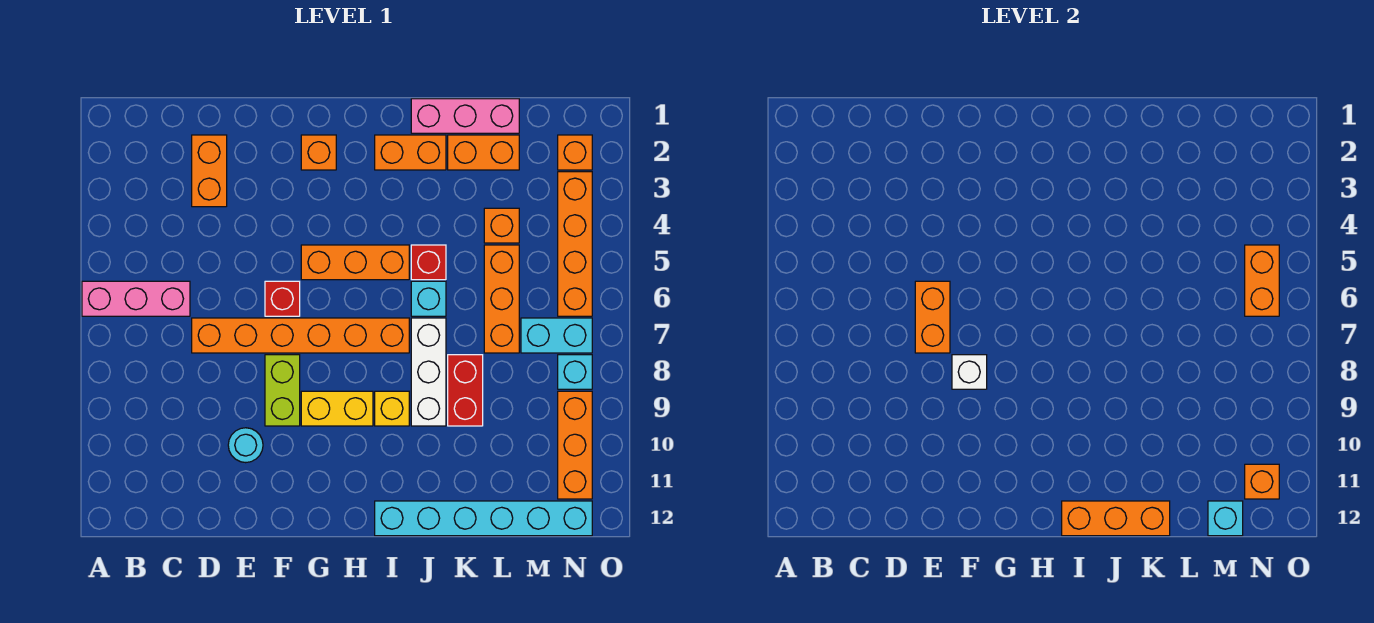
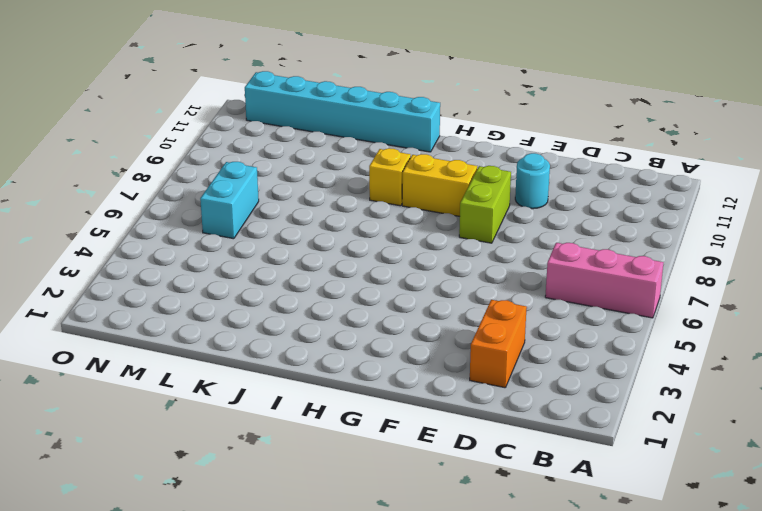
cyan 1x2 brick [200,162,259,239] -> cyan 1x2 brick turned to [521,318,592,353]
none -> orange 1x6 brick [192,318,409,353]
none -> red 1x1 brick [265,281,300,316]
none -> orange 1x1 brick [301,135,336,170]
none -> orange 1x3 brick [301,245,409,280]

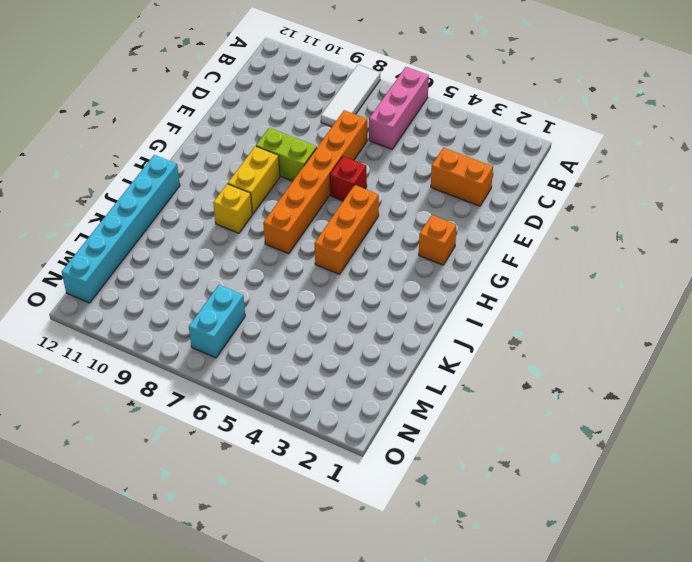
white 1x3 tile [321,65,380,126] -> none
none -> cyan 1x1 round brick [228,428,263,463]
none -> orange 1x2 brick [375,135,446,170]
none -> pink 1x3 brick [411,99,519,133]
none -> red 1x1 brick [411,245,446,280]

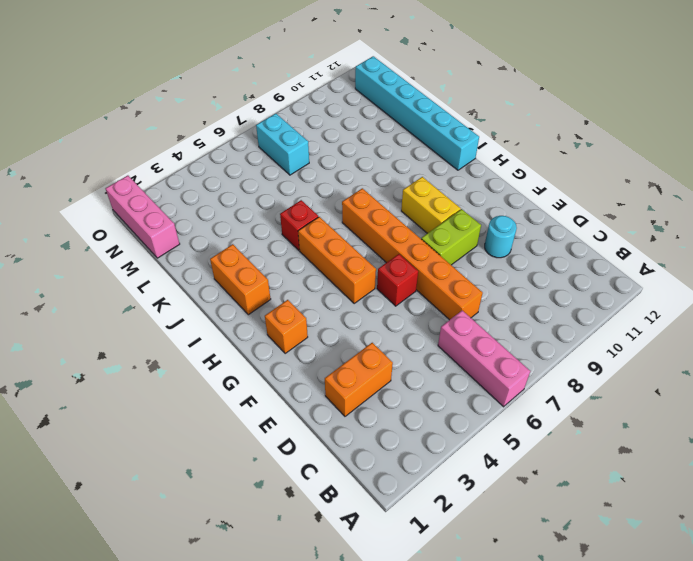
pink 1x3 brick [105,176,180,258] -> pink 1x3 brick moved to [411,99,519,133]
none -> yellow 1x1 brick [375,391,409,426]
none -> cyan 1x1 brick [411,281,446,316]
none -> white 1x3 brick [411,318,446,426]
none -> orange 1x2 brick [448,135,519,170]

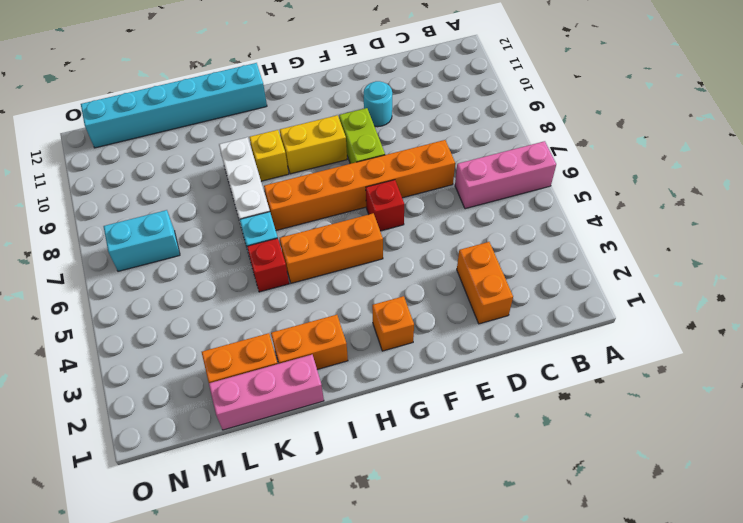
none -> red 1x2 brick [448,355,483,426]
none -> orange 1x1 brick [484,208,519,243]
none -> orange 1x3 brick [484,245,519,353]
none -> orange 1x1 brick [558,135,592,170]

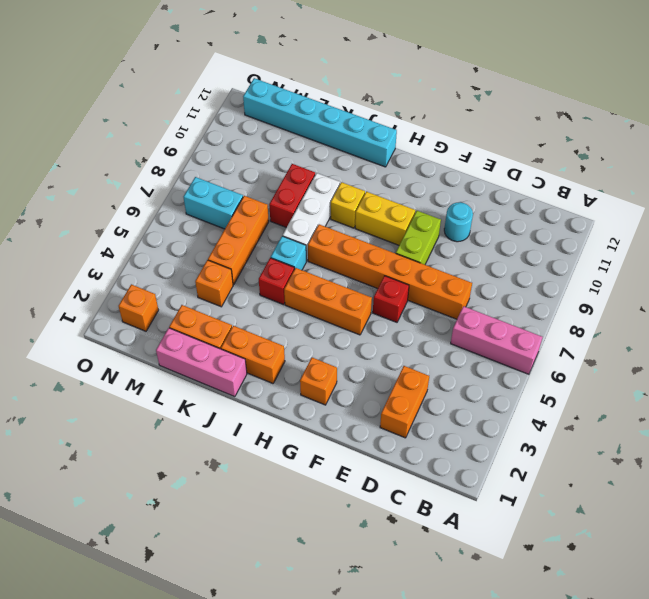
none -> orange 1x4 brick [558,172,592,316]
none -> cyan 1x1 brick [558,355,592,389]
none -> orange 1x3 brick [558,391,592,499]
none -> orange 1x2 brick [915,281,950,353]

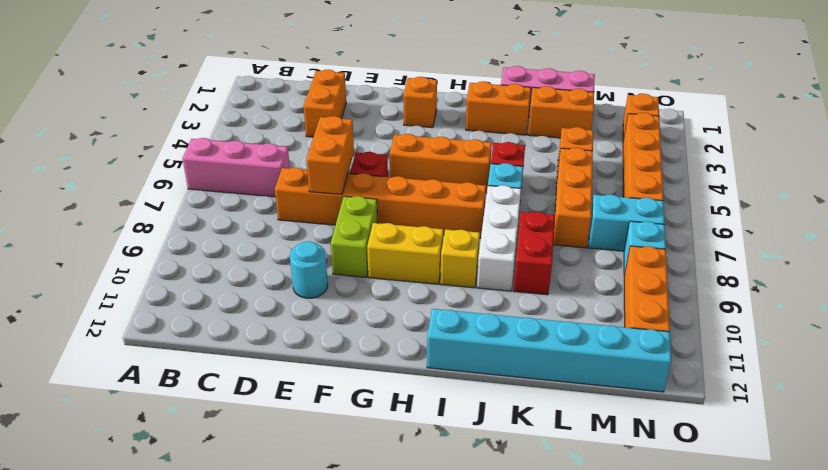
none -> white 1x1 brick [952,355,987,389]
none -> orange 1x3 brick [1062,501,1170,536]
none -> cyan 1x1 brick [1208,501,1243,536]
none -> orange 1x2 brick [1245,245,1279,316]

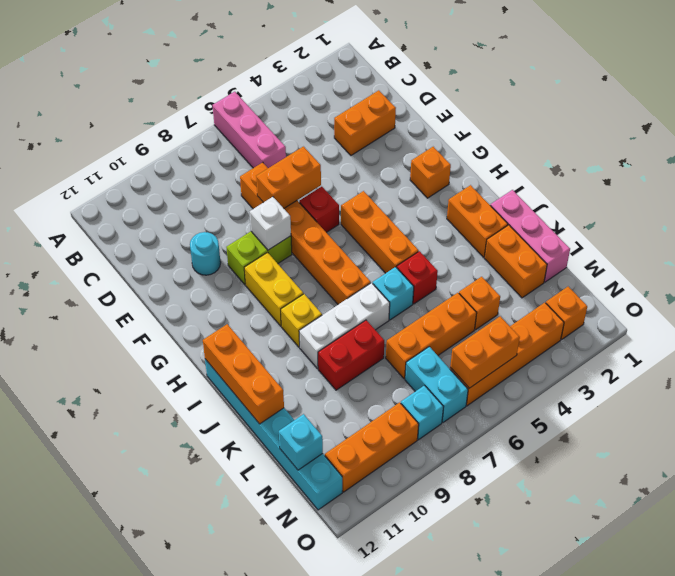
none -> orange 1x1 brick [1245,464,1279,499]

